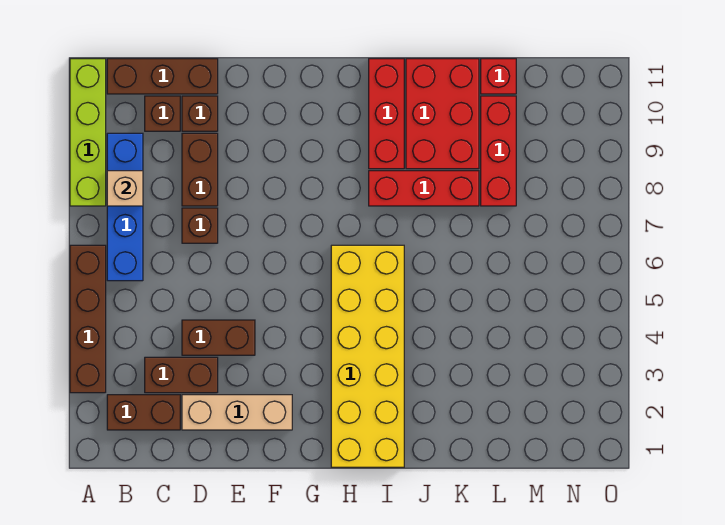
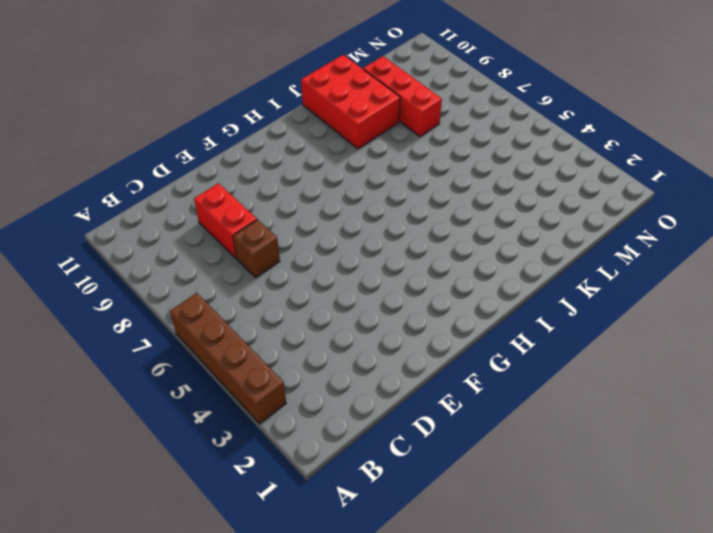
red 1x2 brick [194,183,257,258] -> brown 1x2 brick [182,133,218,206]
none -> lime 1x4 brick [70,59,106,206]
none -> brown 1x2 brick [107,395,180,430]
none -> blue 1x4 brick [107,133,143,281]

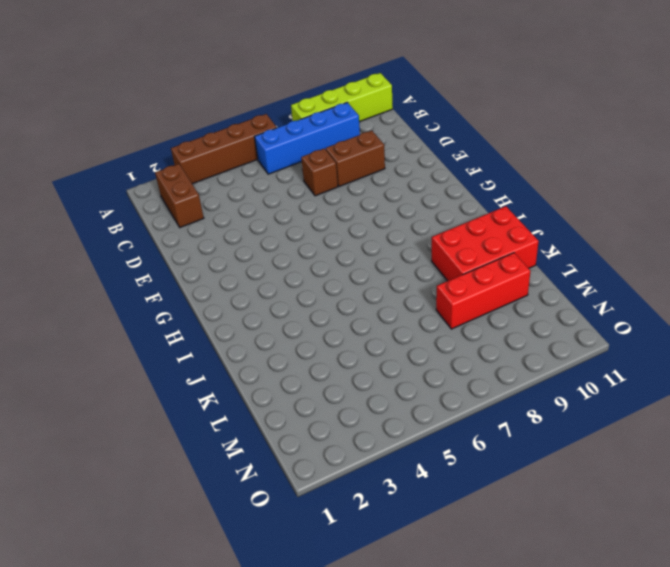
none -> brown 1x3 brick [107,59,218,94]
none -> brown 1x2 brick [145,357,218,393]
none -> brown 1x1 brick [145,96,180,131]

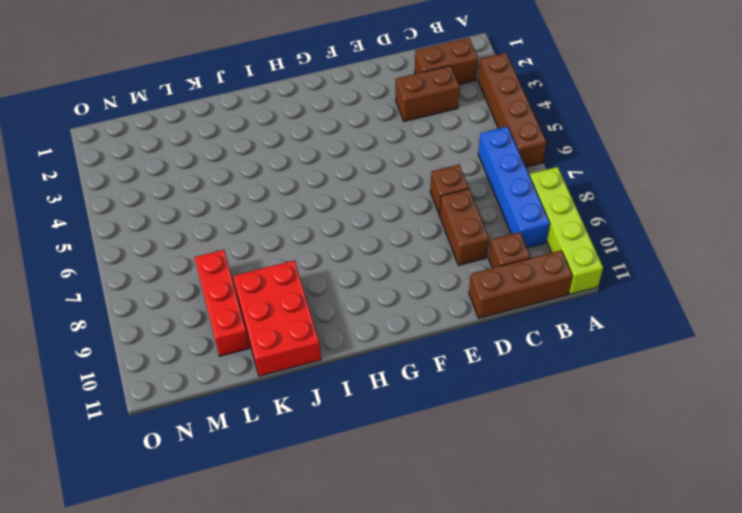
none -> tan 1x3 brick [182,395,292,430]
none -> brown 1x2 brick [182,320,255,355]
none -> brown 1x1 brick [182,96,218,131]

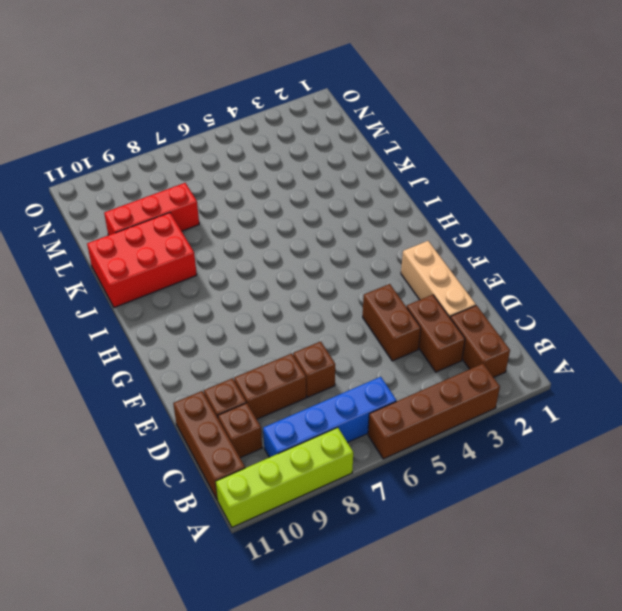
none -> yellow 2x6 brick [331,245,404,467]
none -> red 1x3 brick [369,171,479,206]
none -> red 1x3 brick [369,59,404,169]

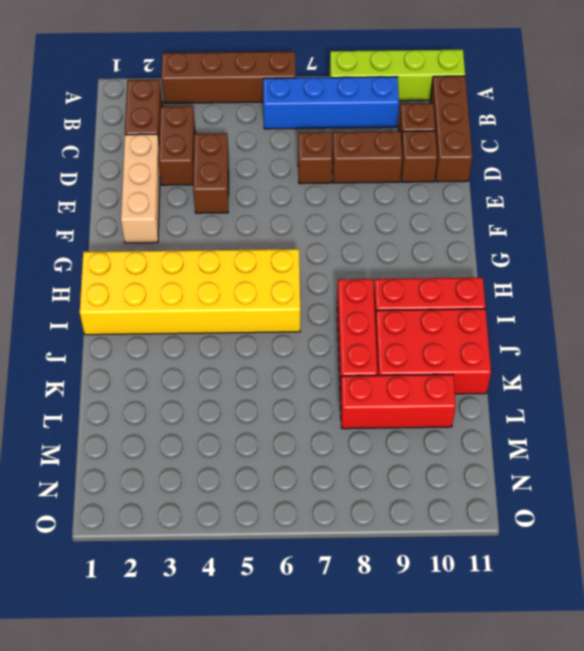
none -> red 1x1 brick [481,59,516,94]
none -> tan 1x1 brick [107,171,143,206]

